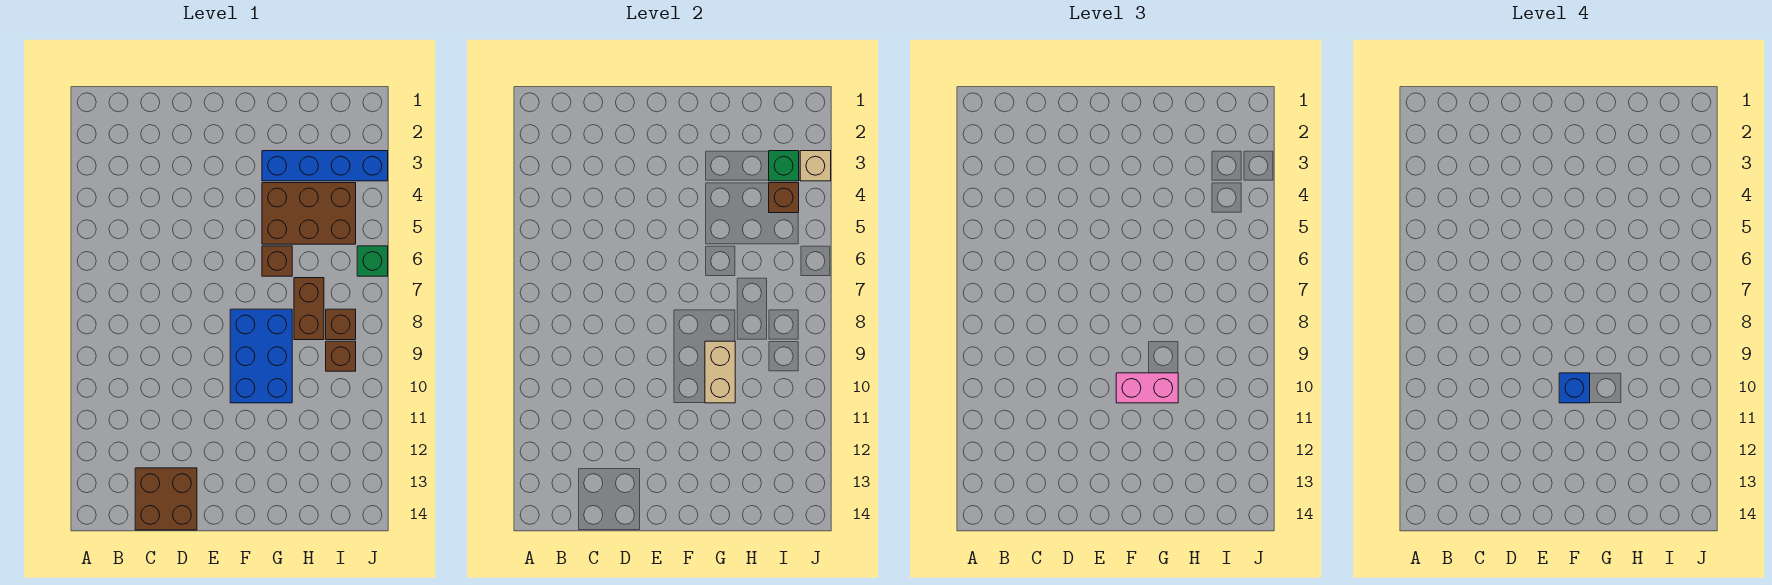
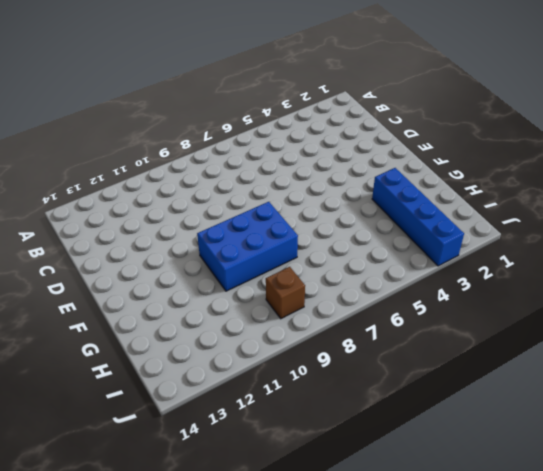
none -> brown 2x2 brick [135,468,197,530]
none -> brown 2x3 brick [262,183,356,244]
none -> brown 1x1 brick [262,246,292,276]

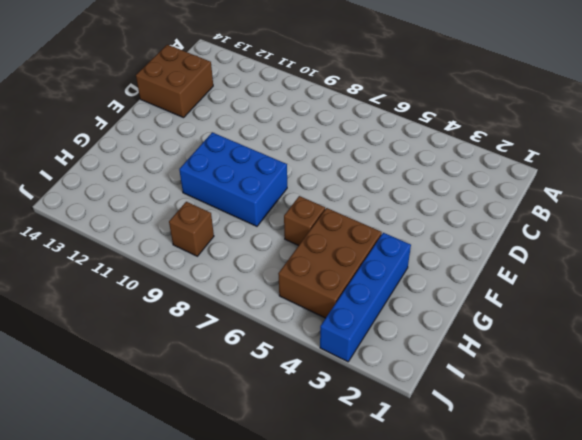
none -> brown 1x2 brick [294,278,324,340]
none -> brown 1x1 brick [326,309,356,340]
none -> green 1x1 brick [357,246,388,276]

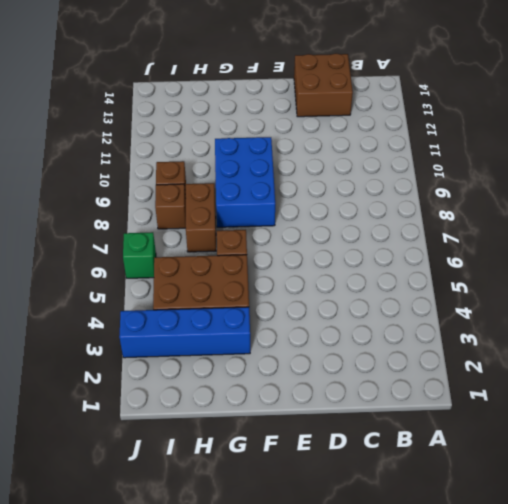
none -> tan 1x2 brick [705,341,735,403]
none -> green 1x1 brick [769,151,799,181]
none -> brown 1x1 brick [769,183,799,213]

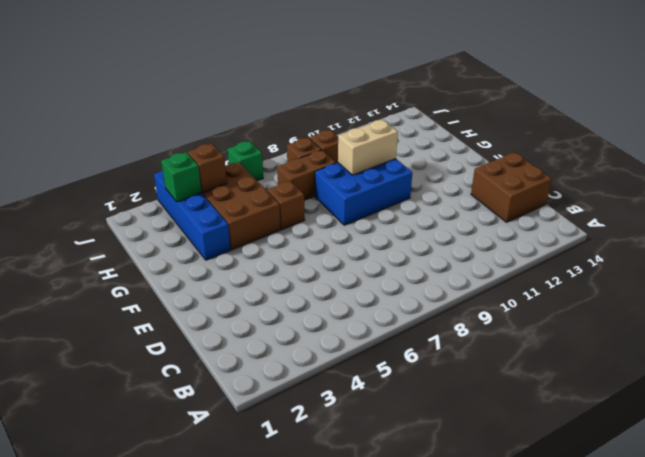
none -> tan 1x1 brick [800,151,831,181]
none -> pink 1x2 brick [1116,373,1178,403]
none -> blue 1x1 brick [1559,373,1590,403]

